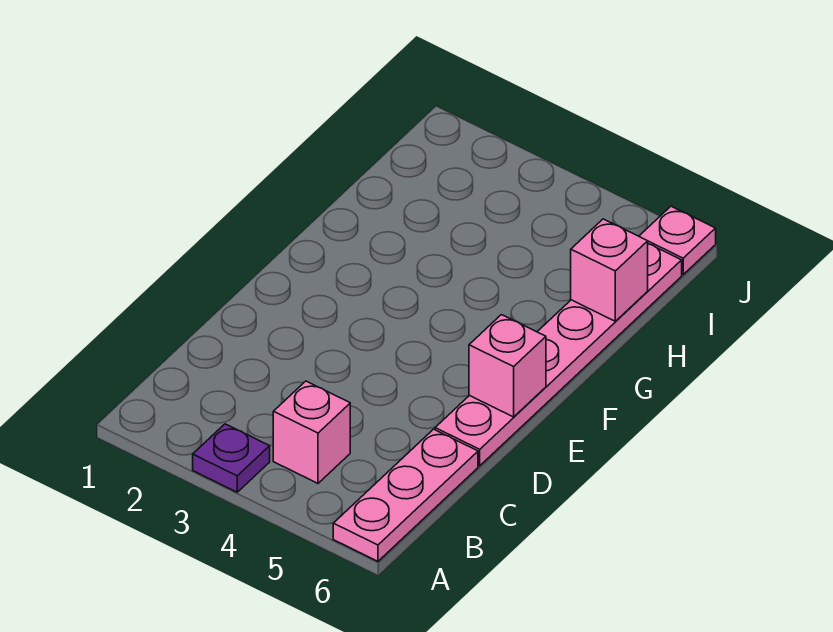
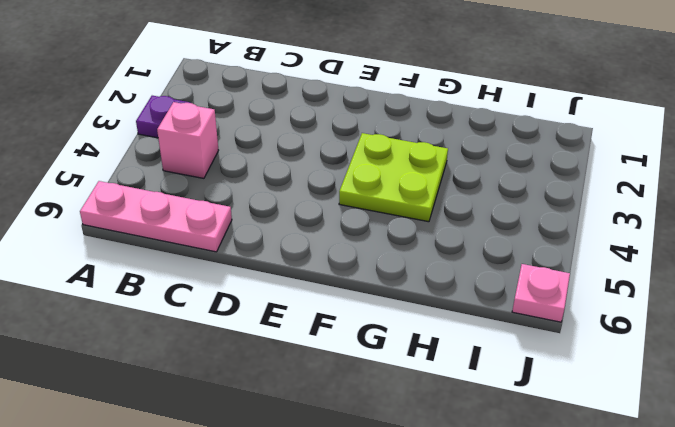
lime 2x2 plate [339,133,448,222] -> none
none -> pink 1x6 plate [435,244,682,466]
none -> pink 1x1 brick [469,315,546,417]

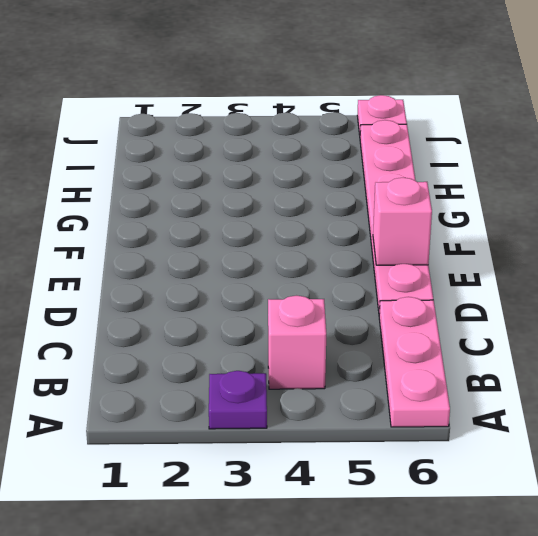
none -> pink 1x1 brick [571,219,648,321]

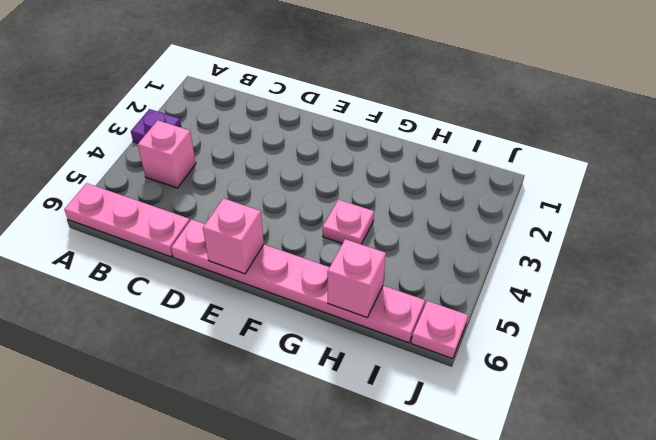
pink 1x1 plate [323,200,374,244] -> none

